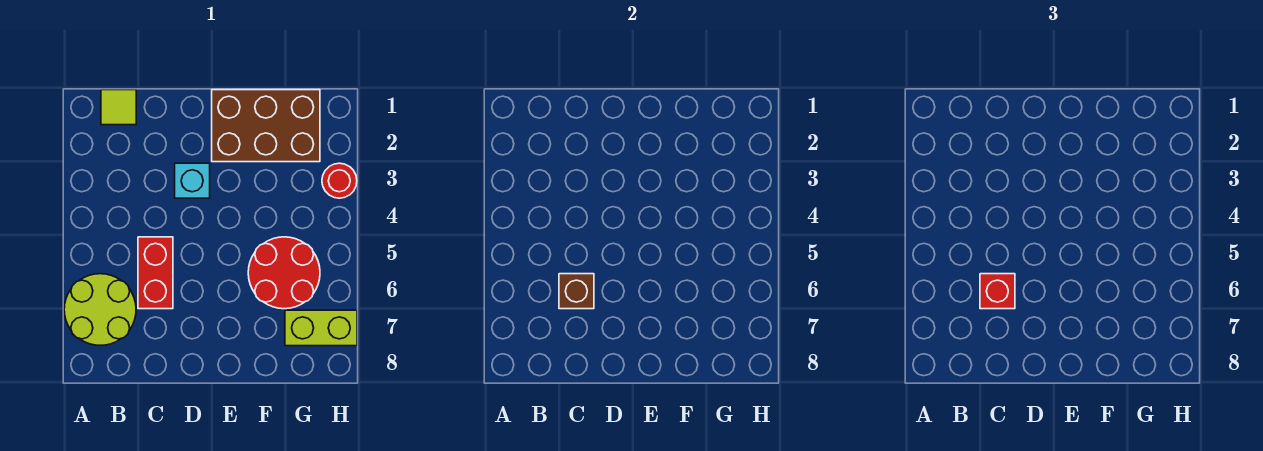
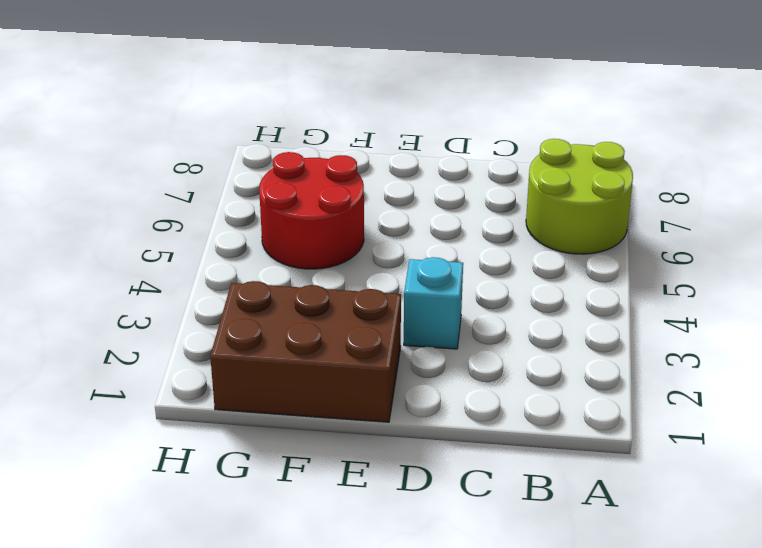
none -> lime 1x1 tile [101,90,136,125]
none -> red 1x2 brick [138,237,173,309]

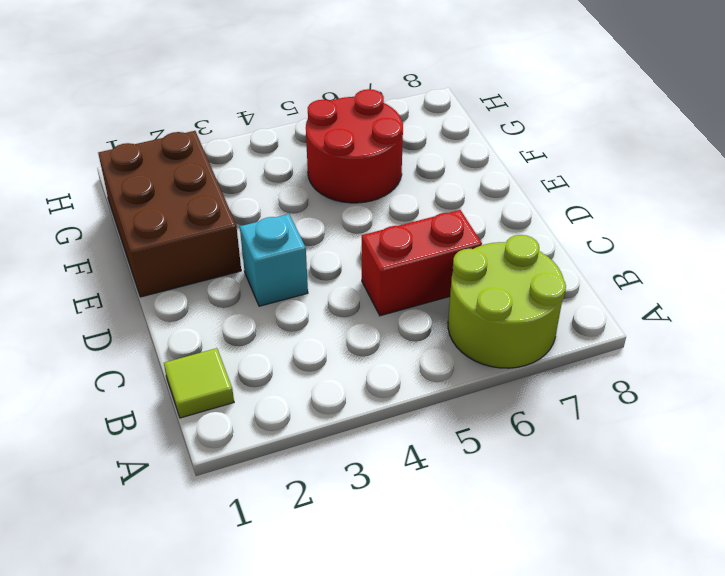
none -> lime 1x2 brick [285,310,357,346]
none -> red 1x1 round brick [322,163,357,198]

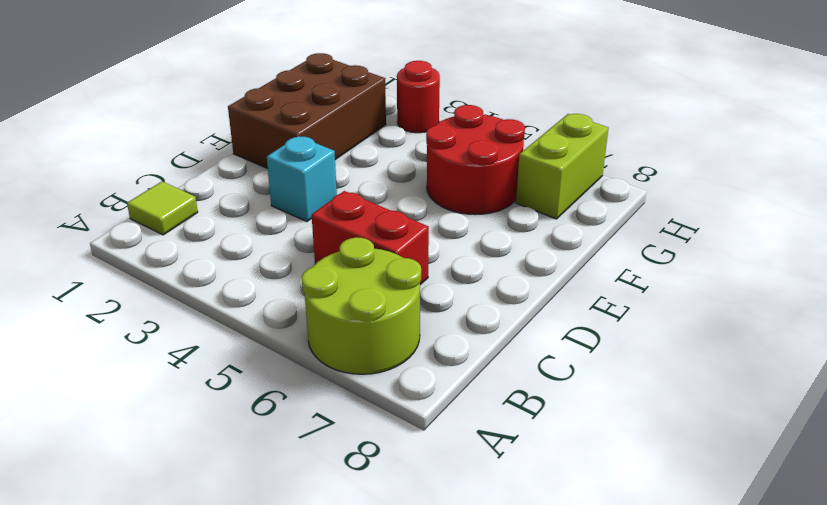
none -> brown 1x1 brick [559,274,594,309]
none -> red 1x1 brick [980,274,1015,309]

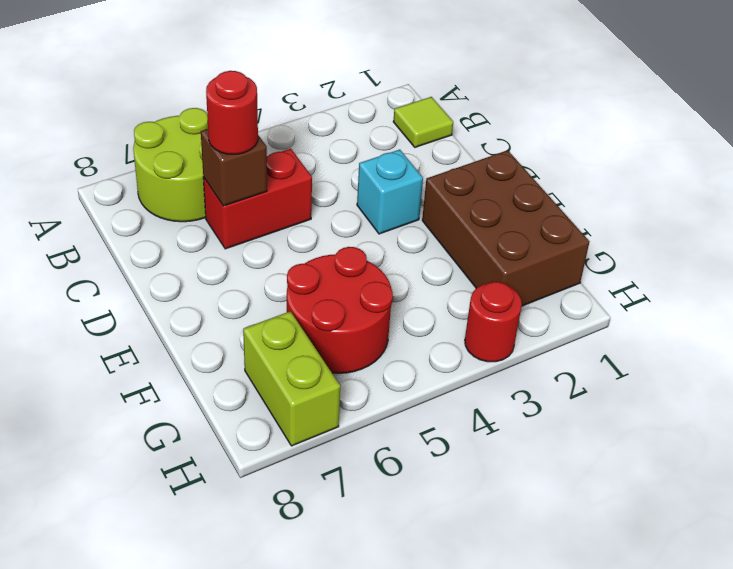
red 1x1 round brick [206,71,258,154] -> red 1x1 brick [980,274,1015,309]

